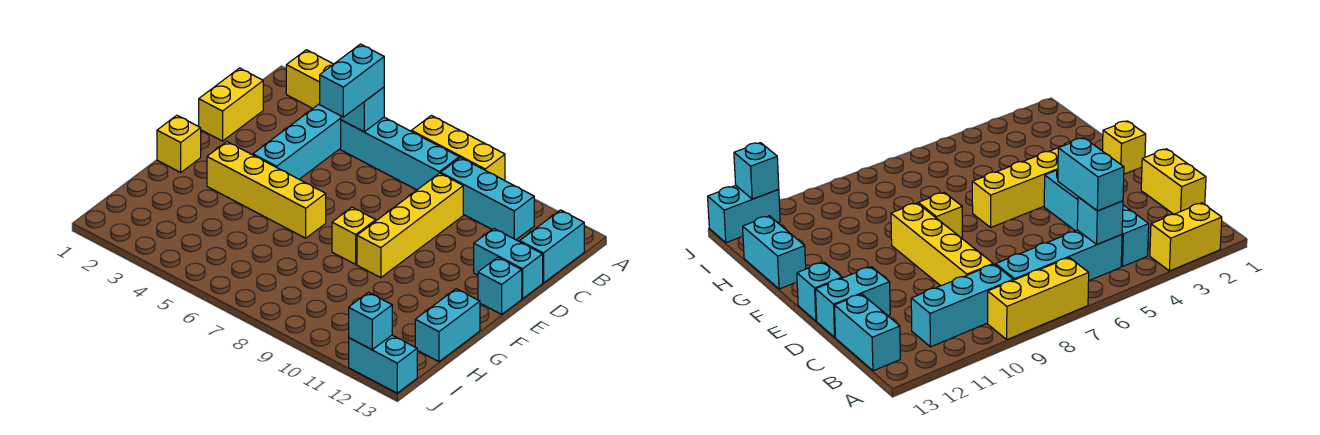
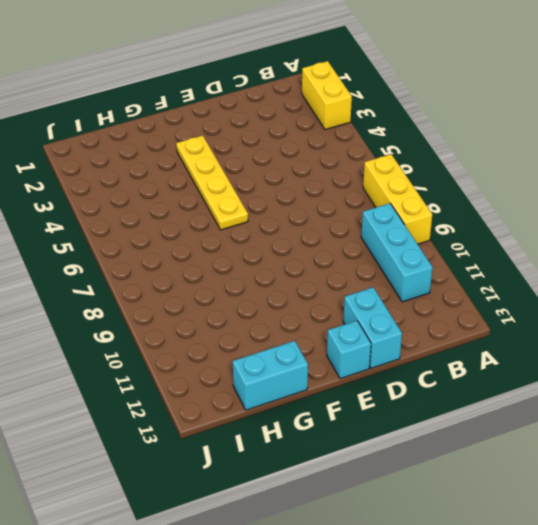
yellow 1x4 plate [176,135,248,230] -> yellow 1x4 brick [207,142,326,238]
none -> cyan 1x4 brick [253,104,341,179]
none -> cyan 1x4 brick [341,117,459,190]
none -> cyan 1x2 brick [520,210,584,283]

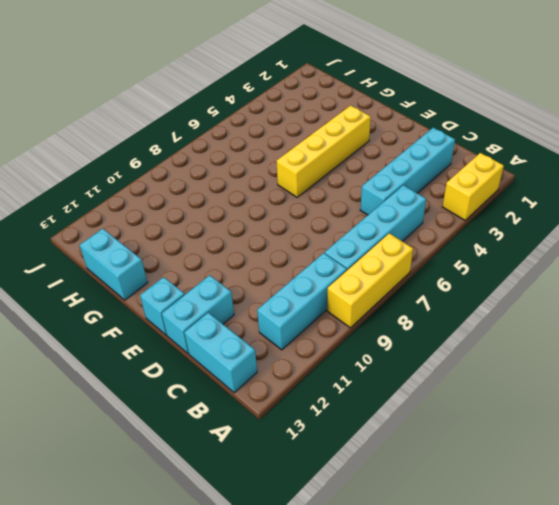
cyan 1x4 brick [360,128,455,215] -> cyan 1x4 brick turned to [253,104,341,179]
none -> yellow 1x2 brick [199,68,263,141]
none -> yellow 1x4 brick [357,173,463,278]
none -> yellow 1x1 brick [157,115,201,172]

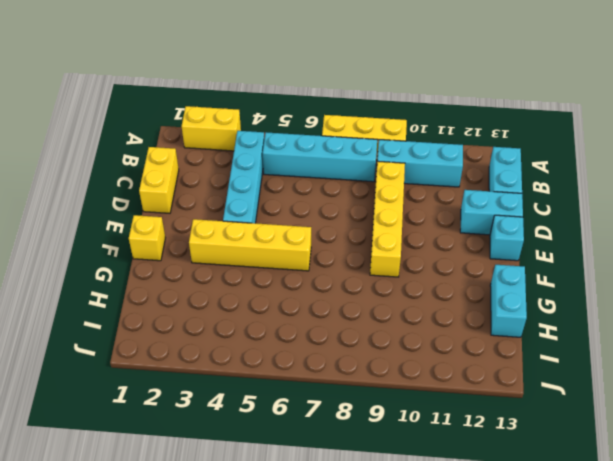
none -> yellow 1x1 brick [332,207,376,264]
none -> cyan 1x2 brick [349,335,417,393]
none -> cyan 1x1 brick [341,87,384,132]

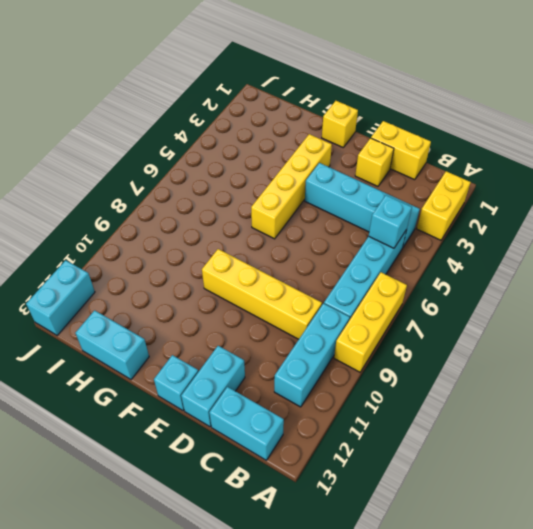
yellow 1x1 brick [355,138,394,186] -> yellow 1x1 brick moved to [332,207,376,264]
none -> cyan 1x1 brick [349,292,392,350]
none -> cyan 1x2 brick [320,44,384,117]

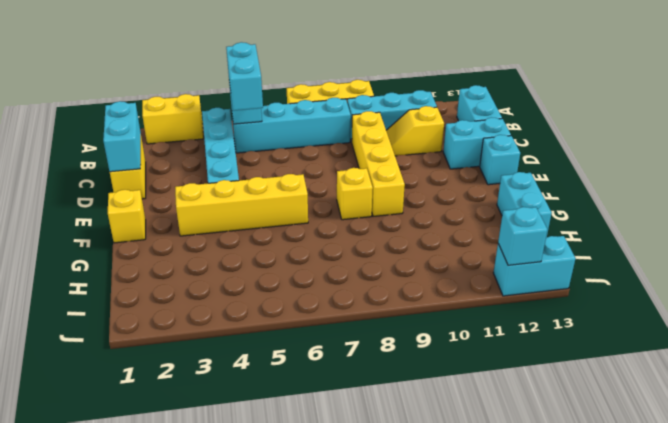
cyan 1x2 brick [103,101,141,172] -> none
yellow 1x2 slope [386,106,444,156] -> none

